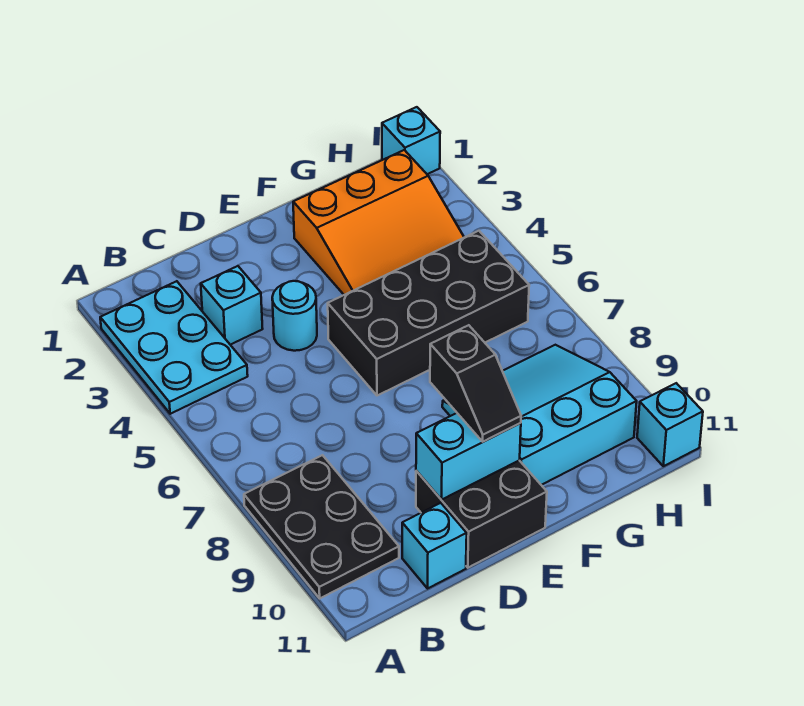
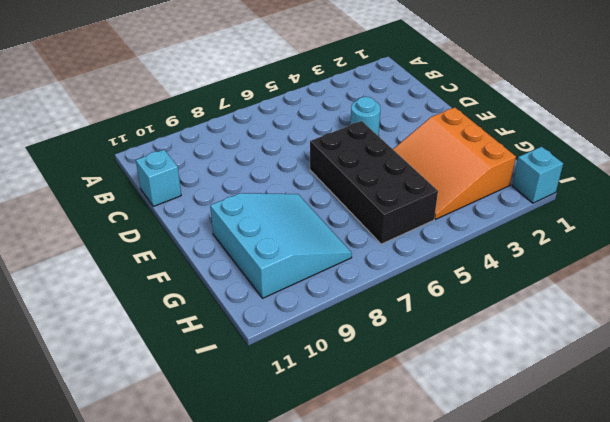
none -> cyan 2x3 plate [100,281,248,414]
none -> black 2x3 plate [244,455,399,598]
none -> cyan 1x1 brick [201,266,263,345]

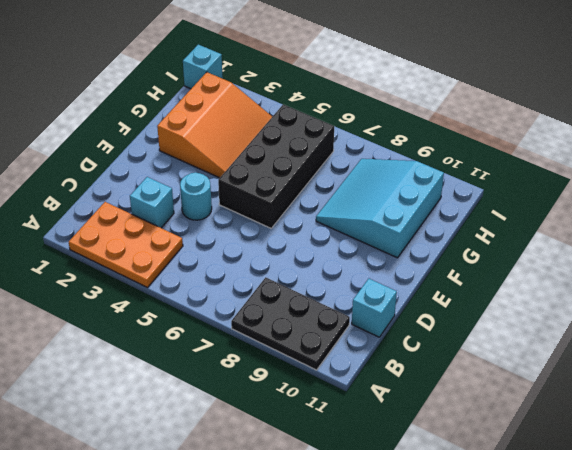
orange 2x3 plate [69,202,183,288] -> cyan 2x3 plate [100,281,248,414]
none -> black 2x2 brick [416,460,547,568]
none -> cyan 1x1 brick [637,383,703,466]
none -> cyan 1x2 brick [416,413,521,500]

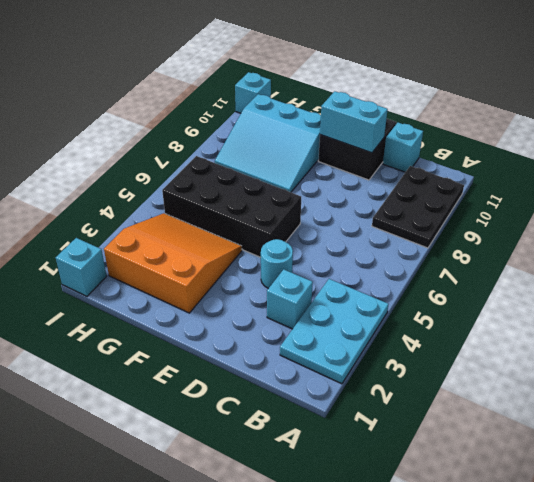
none -> black 1x2 slope [430,325,521,442]

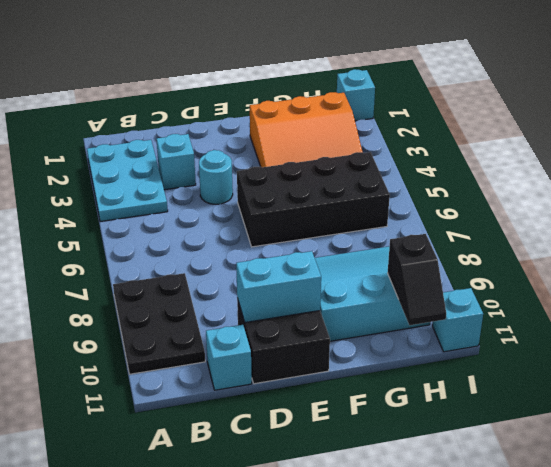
black 1x2 slope [388,234,446,325] -> black 1x2 slope moved to [430,325,521,442]

